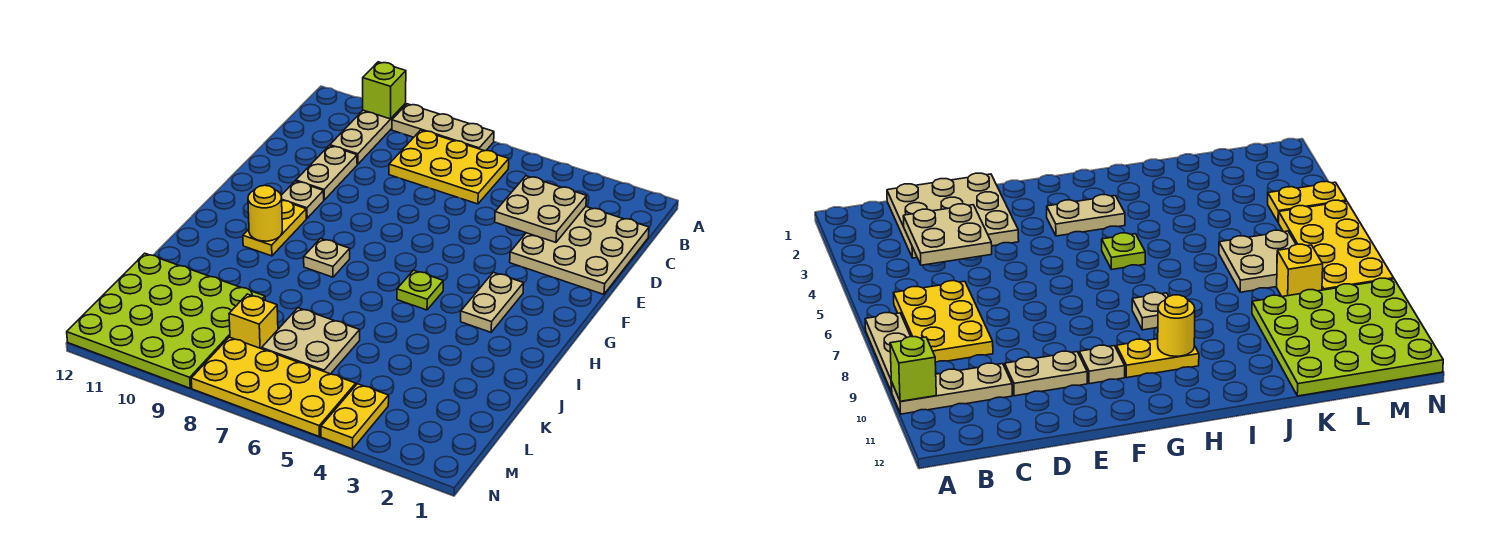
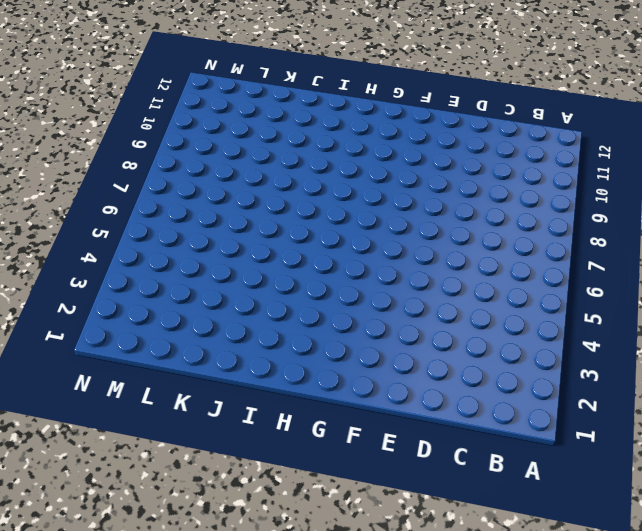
none -> tan 1x3 plate [392,104,494,151]
none -> tan 1x3 plate [330,104,406,164]
none -> yellow 2x3 plate [389,130,509,204]

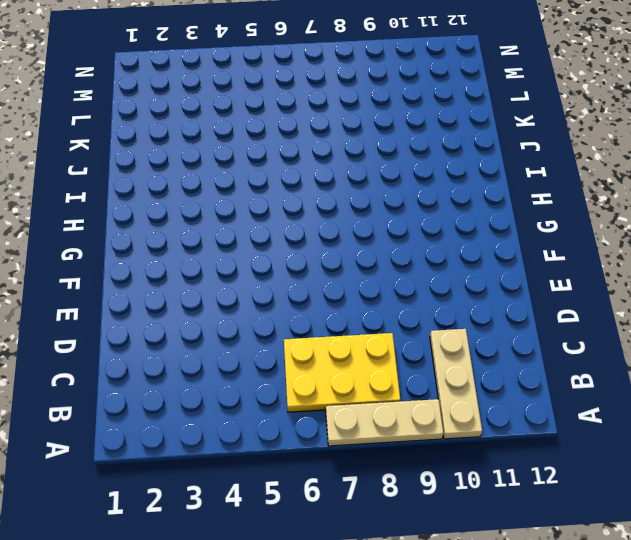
none -> tan 3x3 plate [510,207,649,294]
none -> tan 1x2 plate [296,146,357,200]
none -> tan 1x1 plate [281,181,324,218]

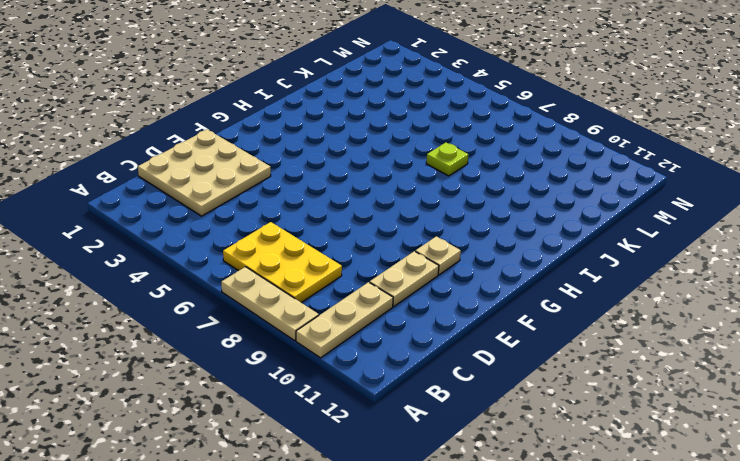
lime 1x1 plate [426,143,468,176] -> lime 1x1 plate moved to [397,270,443,310]
none -> tan 1x2 plate [461,272,524,332]
none -> yellow 1x2 plate [243,201,306,256]
none -> tan 1x1 plate [304,238,350,277]

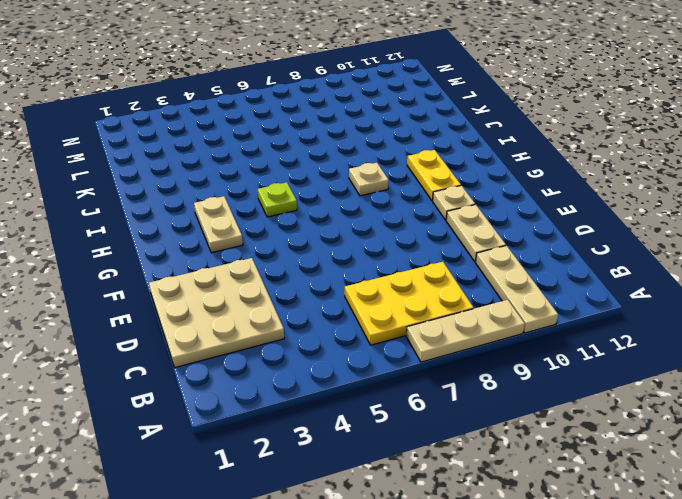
none -> tan 2x2 plate [262,308,360,374]
none -> lime 4x4 plate [67,253,265,388]
none -> yellow 1x1 brick [229,294,278,349]

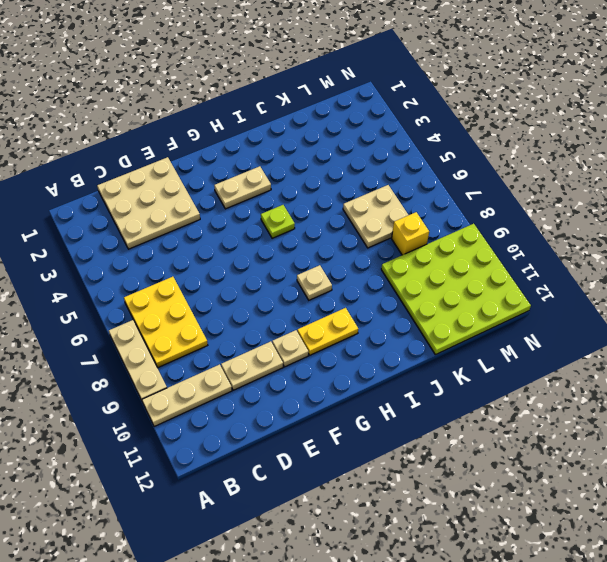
none -> yellow 1x2 plate [321,384,389,449]
none -> yellow 2x4 plate [191,337,356,437]
none -> lime 1x1 brick [363,62,406,119]

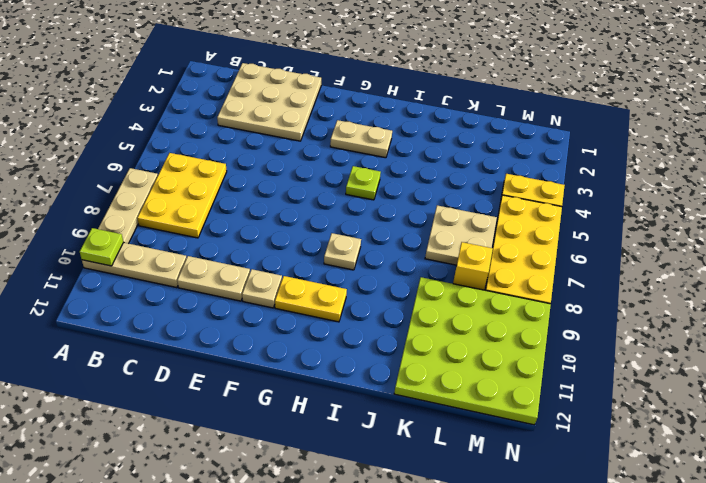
lime 1x1 plate [80,228,123,266] -> lime 1x1 brick [363,62,406,119]
none -> tan 2x2 plate [495,176,587,242]
none -> yellow 1x1 round brick [248,185,282,241]

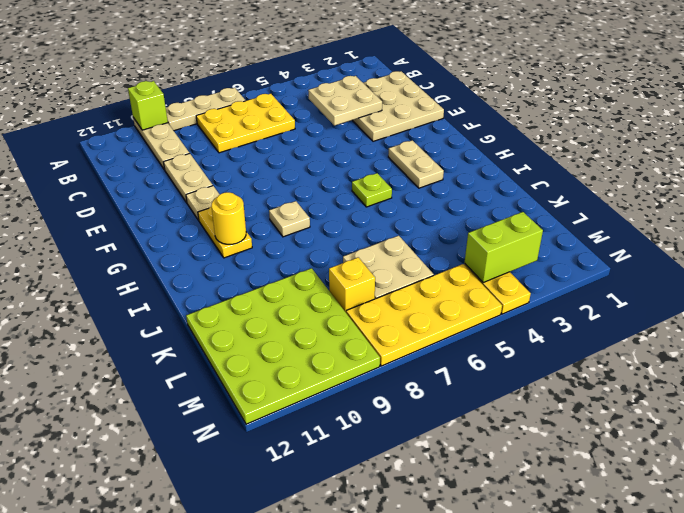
lime 1x2 brick [464,212,543,283] -> none

